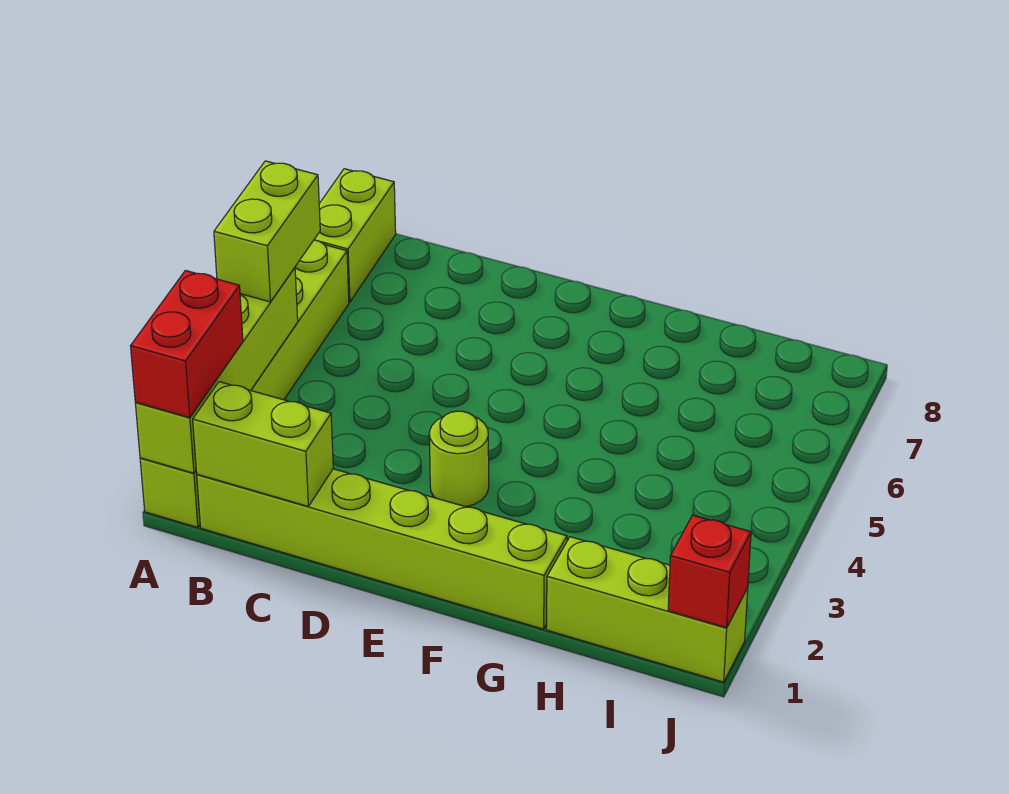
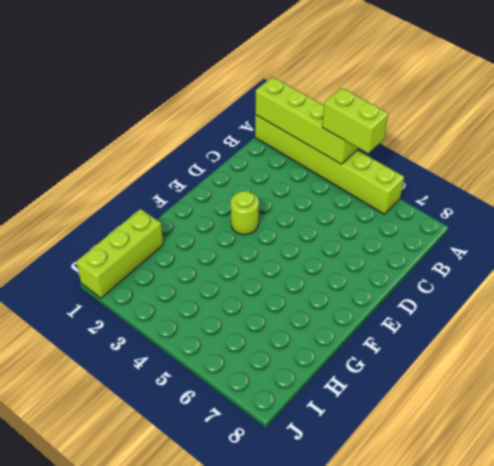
none -> lime 1x2 brick [314,169,396,302]
none -> lime 1x6 brick [197,469,567,629]

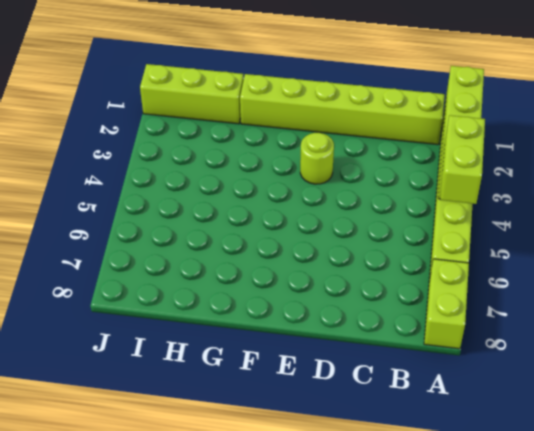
none -> lime 1x2 brick [193,382,333,506]
none -> red 1x1 brick [668,515,751,628]

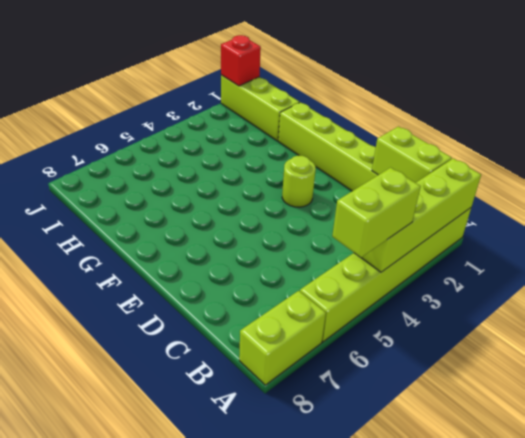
none -> red 1x2 brick [131,271,243,418]

